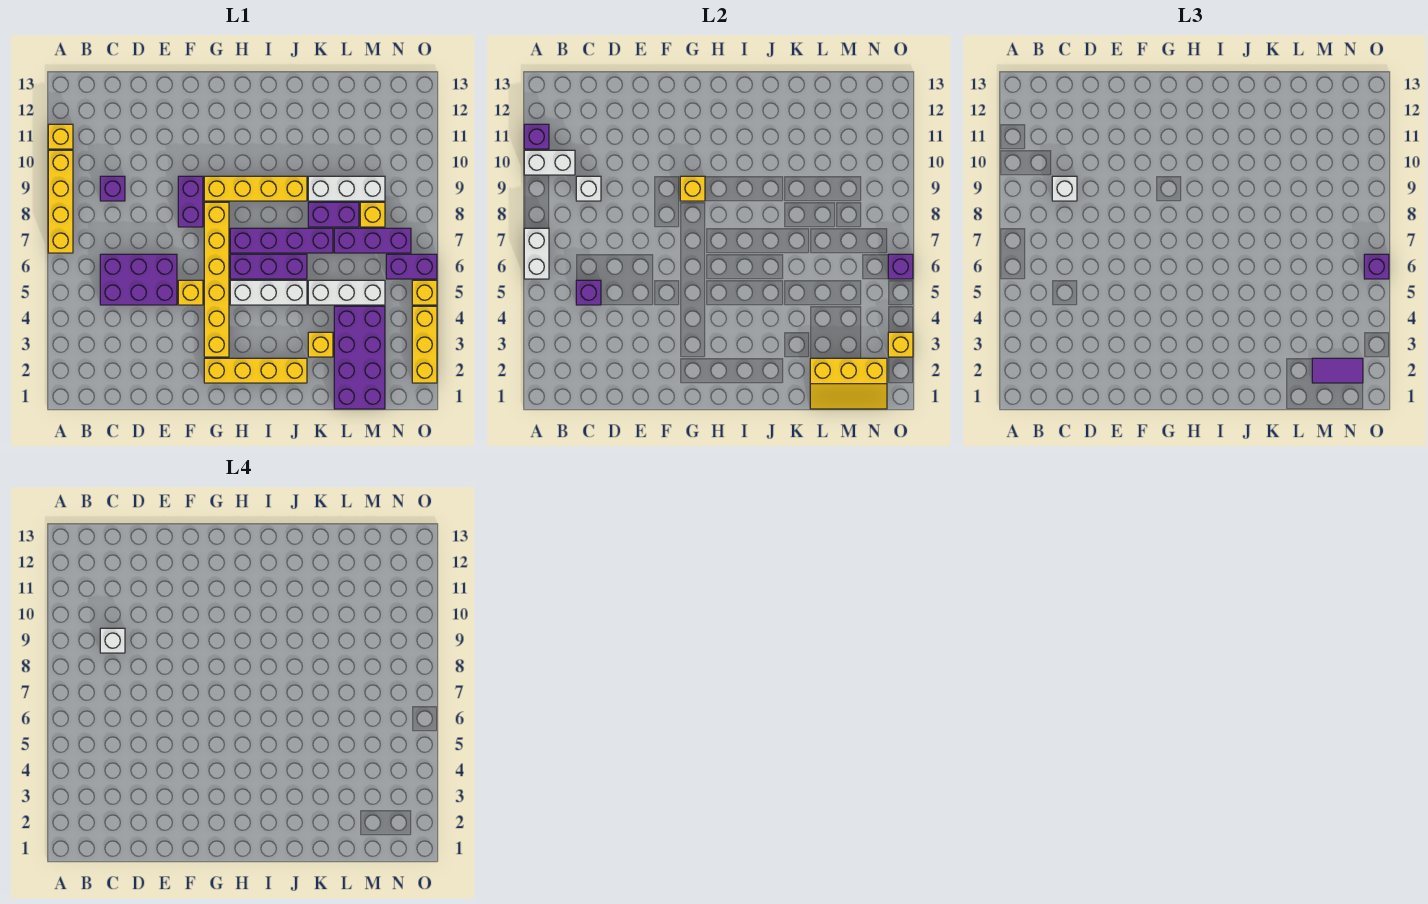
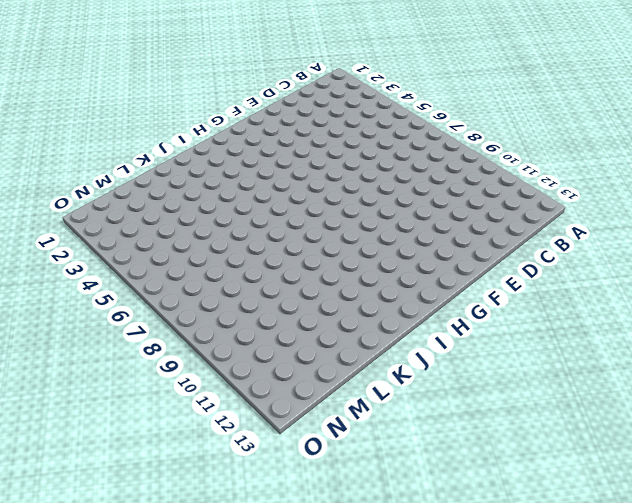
none -> yellow 1x4 brick [48,150,73,253]
none -> yellow 1x1 brick [48,124,73,149]
none -> purple 2x3 brick [100,254,177,305]
none -> purple 1x1 brick [100,176,125,201]

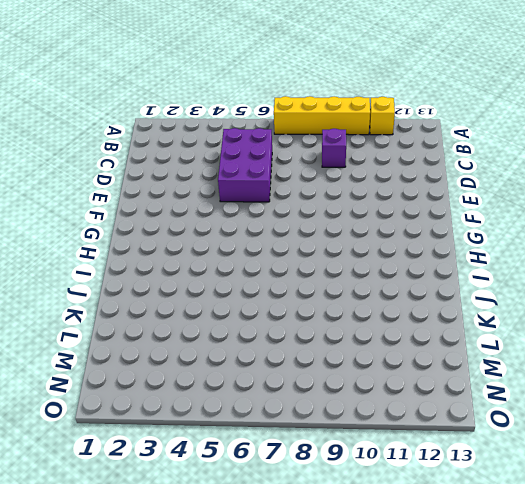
none -> yellow 1x1 brick [178,280,203,305]
none -> purple 1x2 brick [178,176,203,227]
none -> yellow 1x4 brick [204,358,307,383]
none -> yellow 1x6 brick [204,202,229,357]

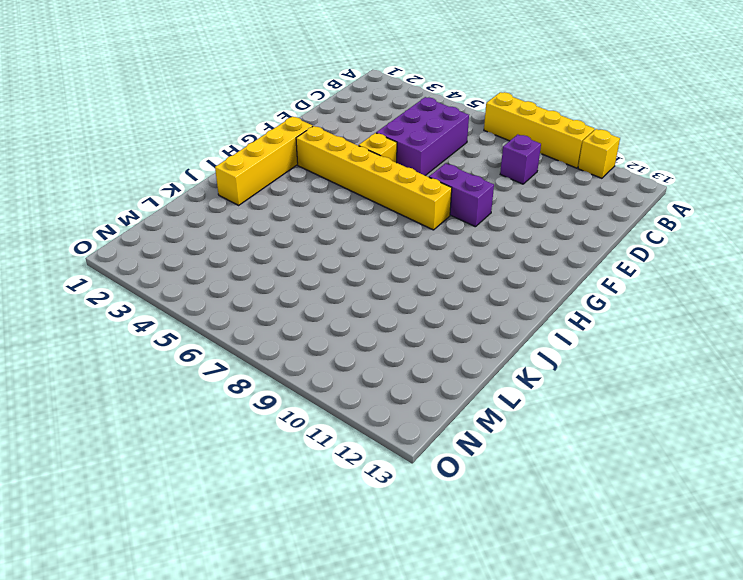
none -> yellow 1x4 brick [204,176,307,201]
none -> white 1x3 brick [230,280,307,305]
none -> purple 1x3 brick [230,254,307,279]
none -> purple 1x4 brick [230,228,333,253]

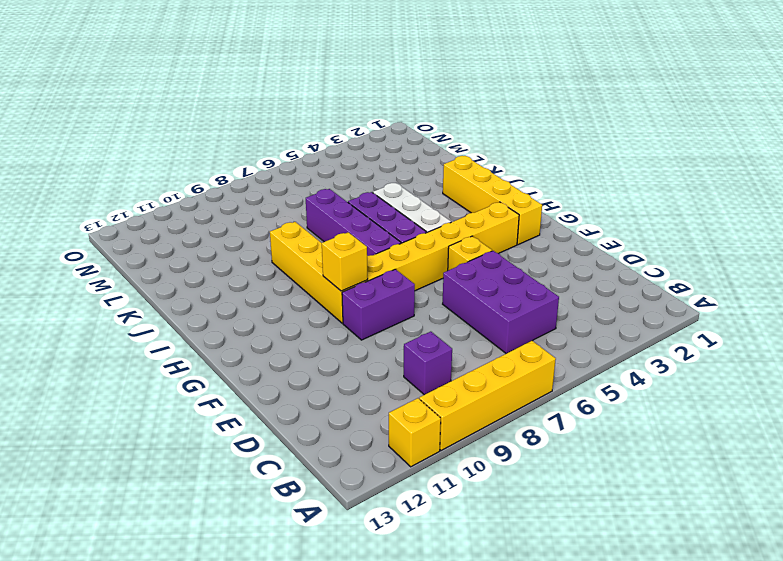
none -> yellow 1x1 brick [308,332,333,357]
none -> white 1x3 brick [308,280,385,305]
none -> purple 1x2 brick [308,202,359,227]
none -> white 1x3 brick [308,176,385,201]

